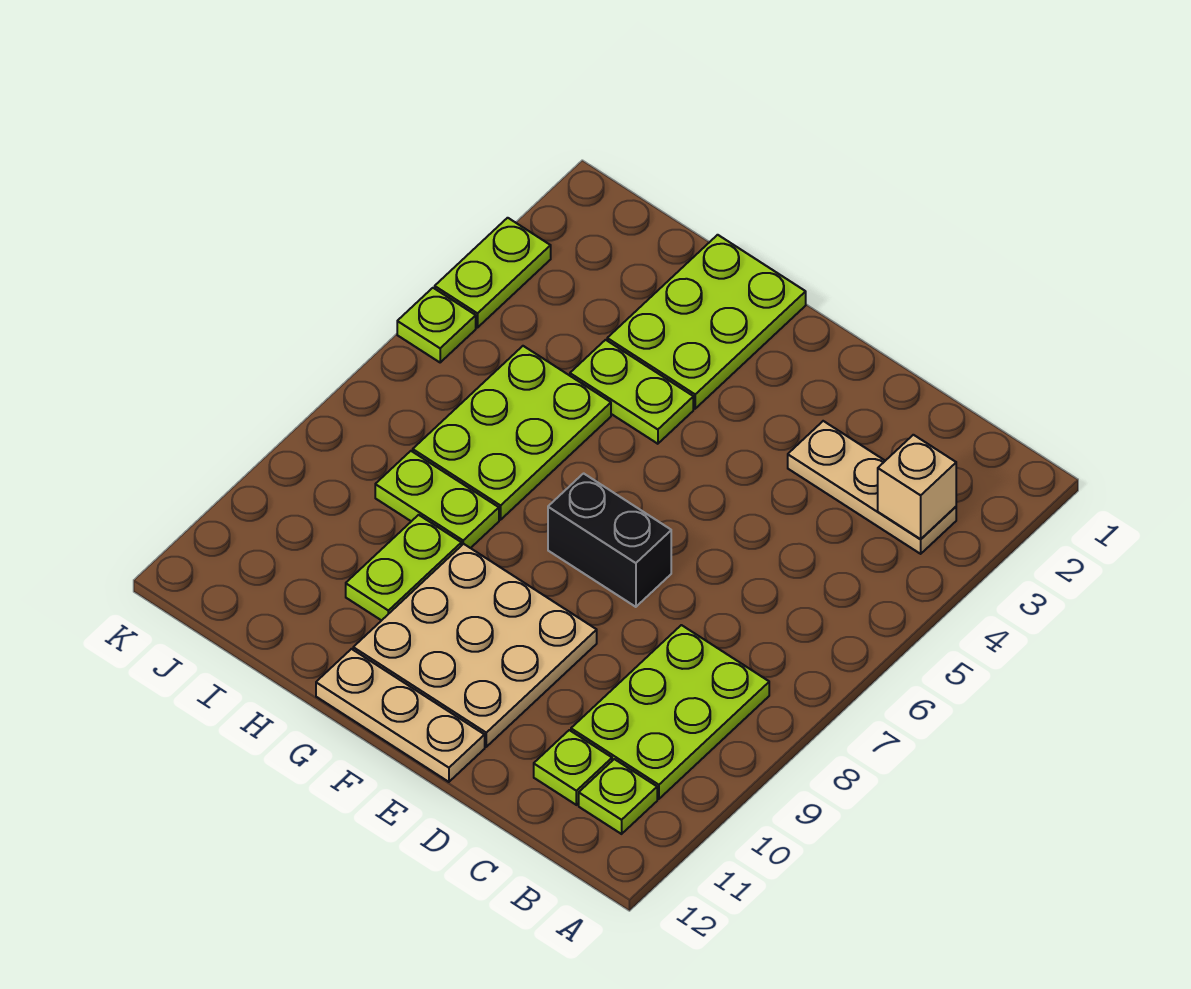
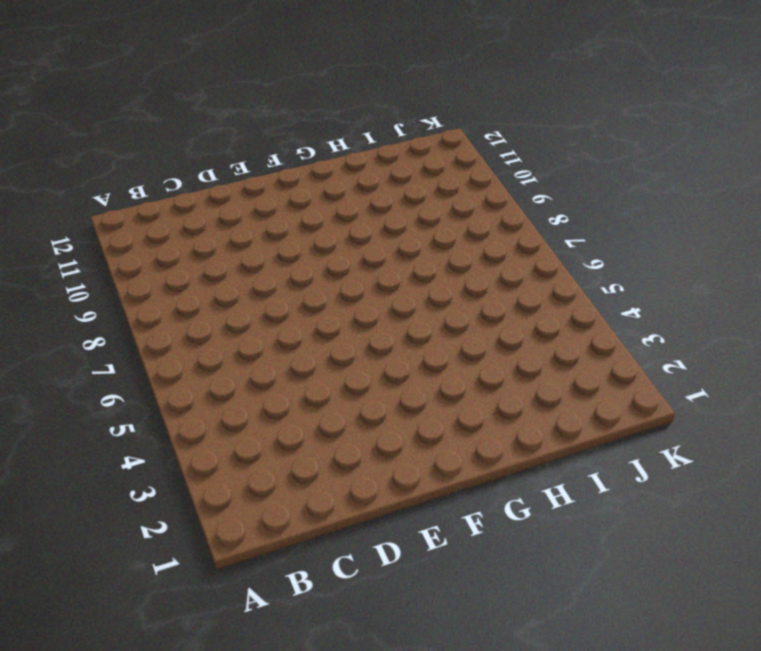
none -> tan 1x3 plate [788,421,956,554]
none -> lime 2x3 plate [571,625,769,799]
none -> lime 1x1 plate [579,759,657,834]

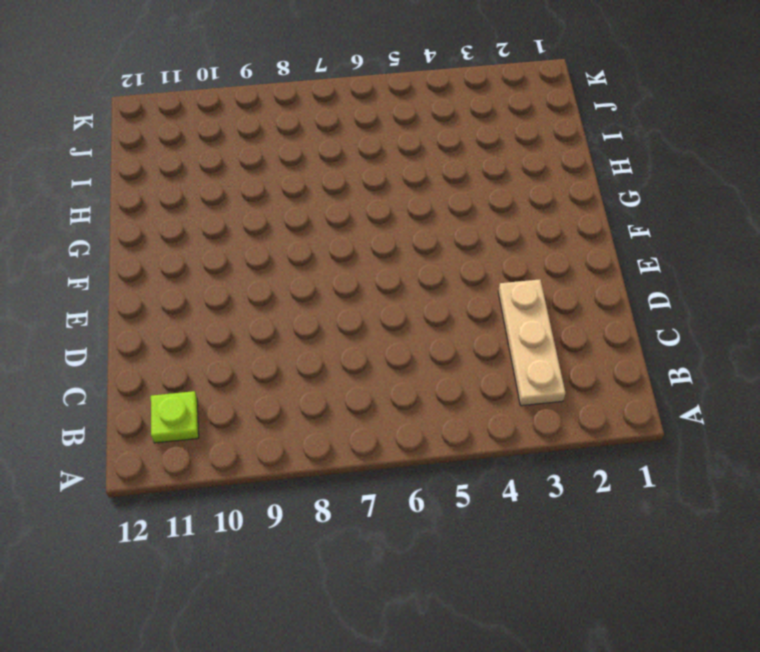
none -> lime 2x3 plate [571,625,769,799]
none -> lime 1x1 plate [534,730,612,805]
none -> black 1x2 brick [548,473,671,607]

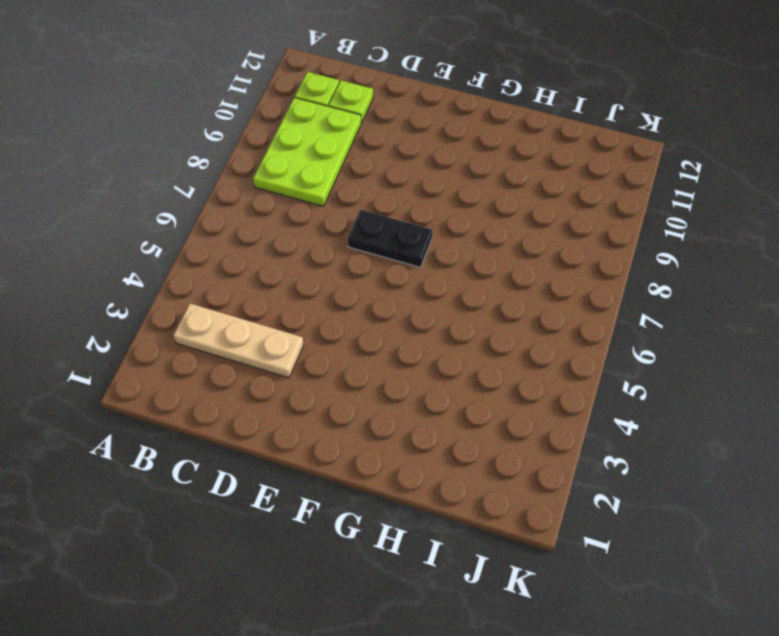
black 1x2 plate [348,210,433,267] -> black 1x2 brick [548,473,671,607]
none -> tan 3x3 plate [353,544,597,747]
none -> tan 1x3 plate [316,649,485,782]
none -> lime 2x3 plate [607,235,806,409]

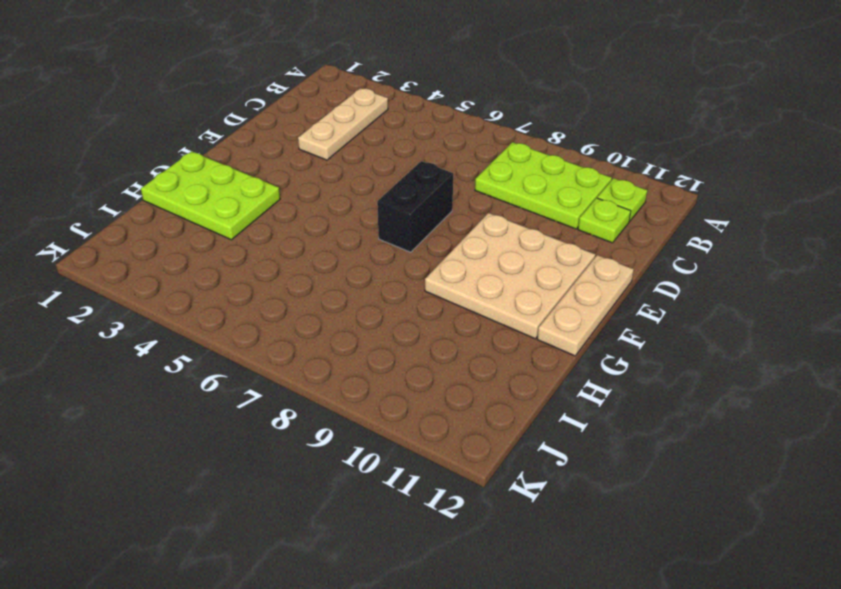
none -> lime 1x2 plate [570,340,693,444]
none -> lime 2x3 plate [413,346,611,520]
none -> lime 1x2 plate [375,451,499,548]

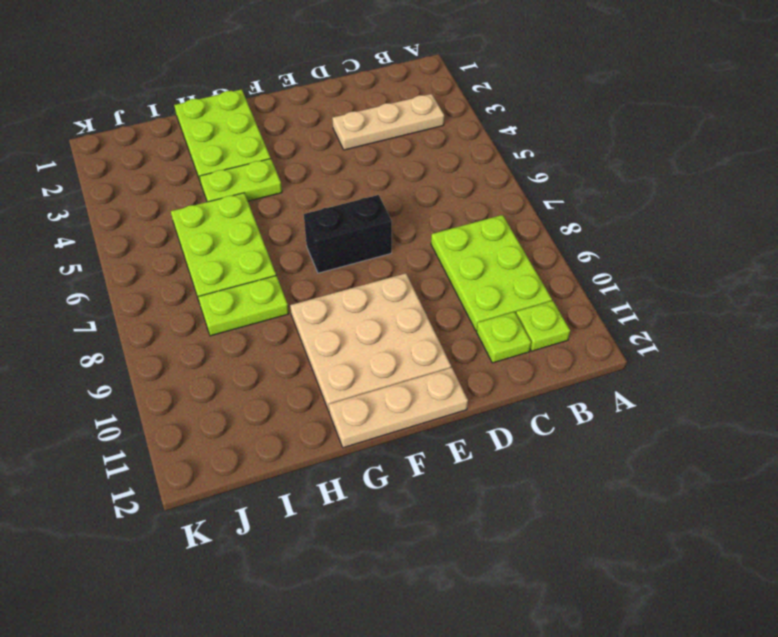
none -> lime 1x2 plate [346,515,461,621]
none -> lime 1x2 plate [435,218,551,328]
none -> lime 1x1 plate [397,288,476,362]

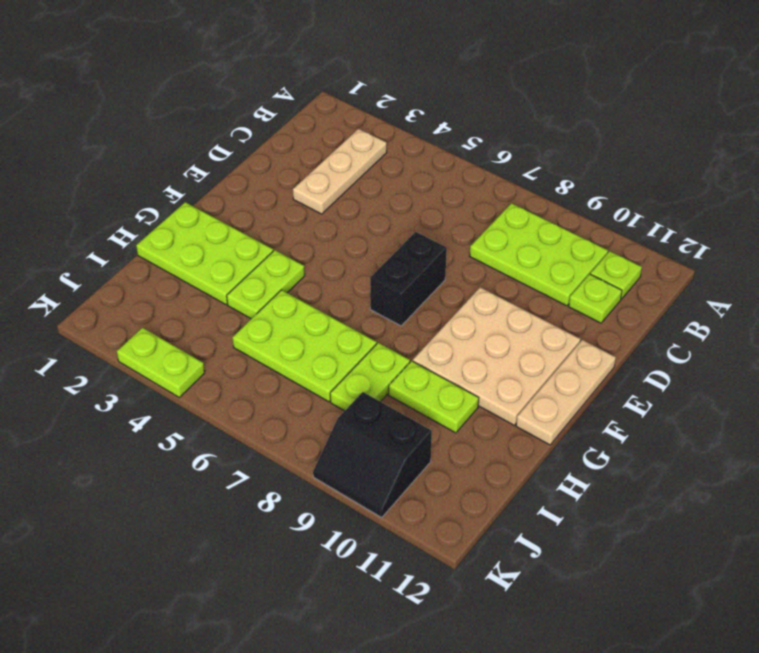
black 2x2 slope [313,392,432,518] -> none
none -> lime 1x1 plate [397,288,476,362]
none -> tan 1x1 brick [878,435,956,539]

